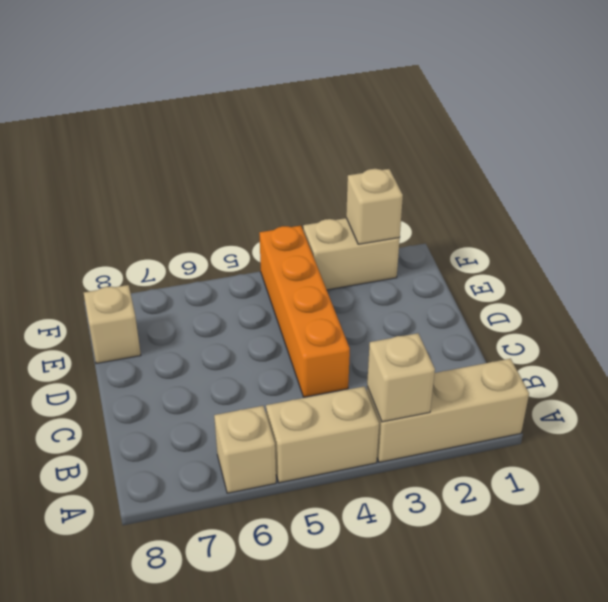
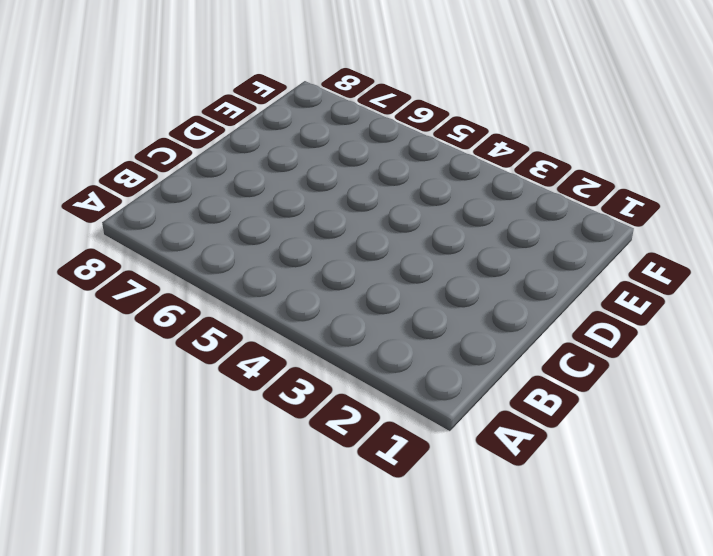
none -> tan 1x3 brick [367,359,529,462]
none -> tan 1x2 brick [266,386,379,483]

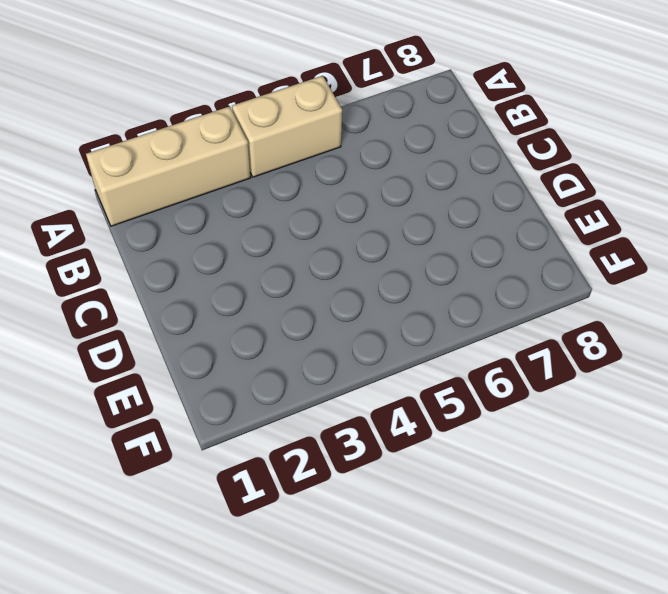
none -> tan 1x1 brick [214,406,276,493]
none -> orange 1x4 brick [259,226,350,397]

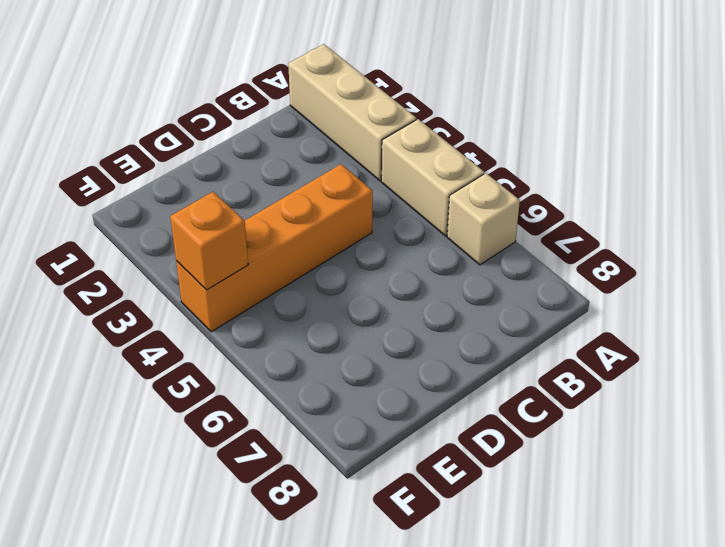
orange 1x1 brick [170,192,248,290] -> none
none -> tan 1x1 brick [84,285,141,364]
none -> tan 1x2 brick [303,218,400,290]

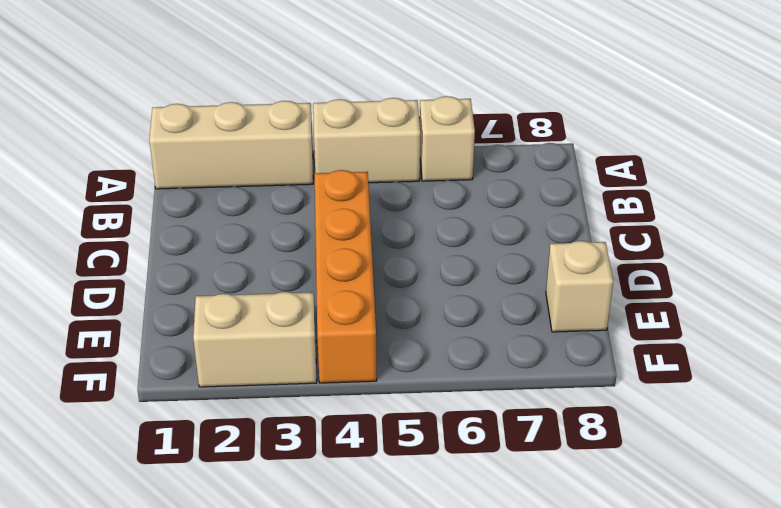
none -> tan 1x1 brick [367,333,435,422]
none -> tan 1x1 brick [346,169,403,244]

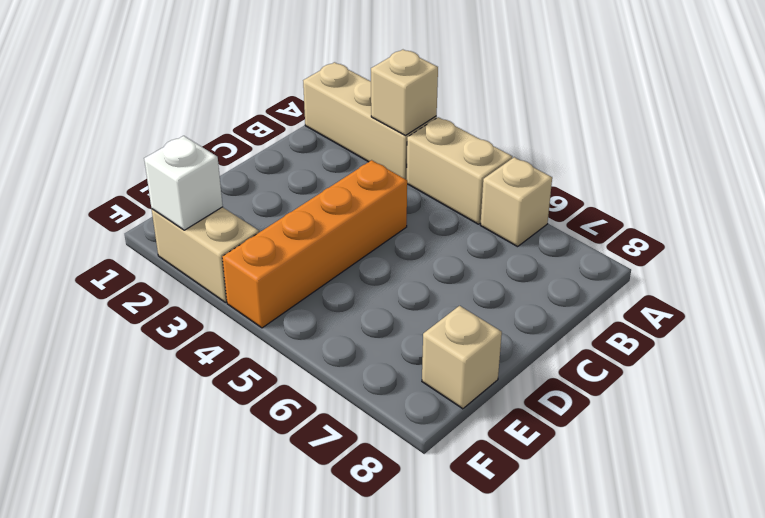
white 1x1 brick [144,136,223,230] -> tan 1x1 brick [346,169,403,244]

